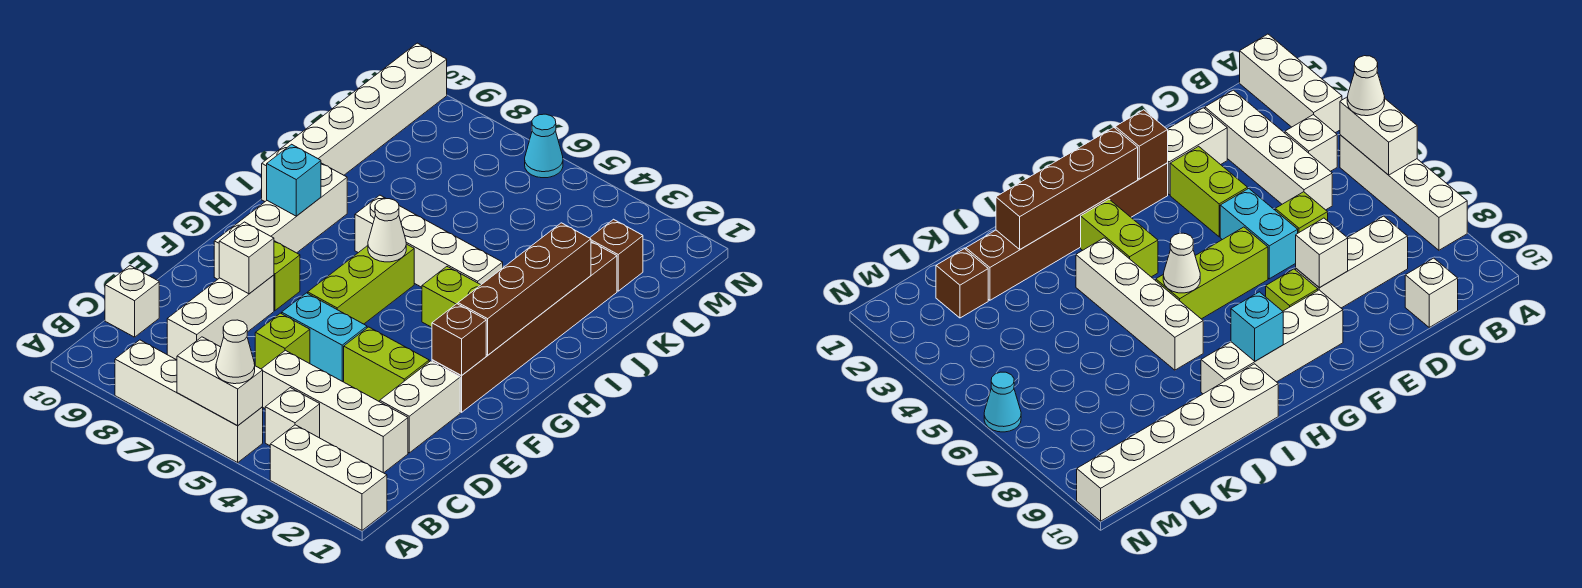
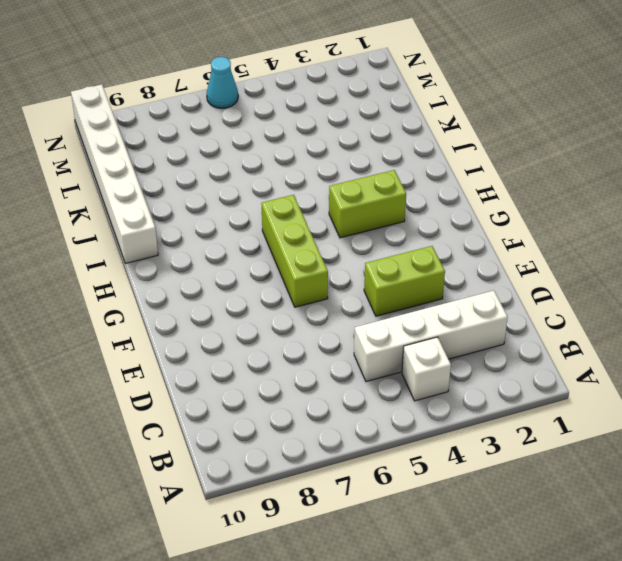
none -> white 1x3 brick [270,425,387,530]
none -> white 1x4 brick [115,340,263,462]
none -> white 1x3 brick [167,275,274,360]

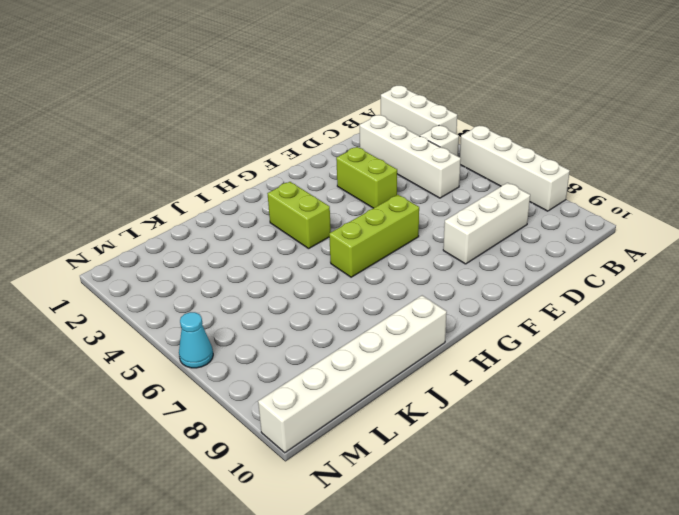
none -> white 1x1 brick [105,266,159,337]
none -> white 1x2 brick [380,361,460,453]
none -> lime 1x1 brick [255,313,310,369]

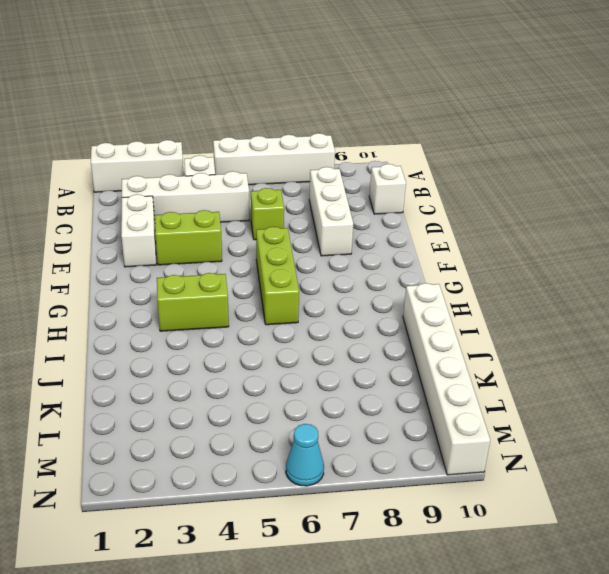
none -> cyan 1x2 brick [282,293,367,381]
none -> brown 1x6 brick [432,242,617,412]
none -> lime 1x1 brick [274,241,300,310]

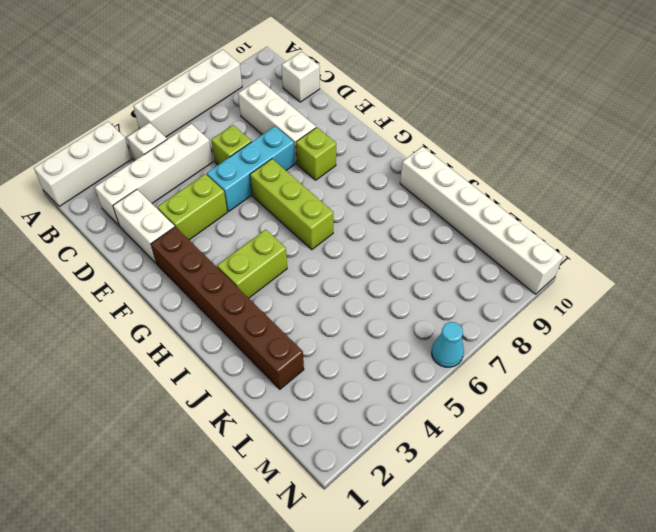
cyan 1x3 brick [207,126,295,211] -> cyan 1x2 brick [282,293,367,381]
none -> white 1x4 brick [214,163,347,279]
none -> white 1x4 brick [355,195,503,287]
none -> brown 1x1 brick [590,219,643,291]

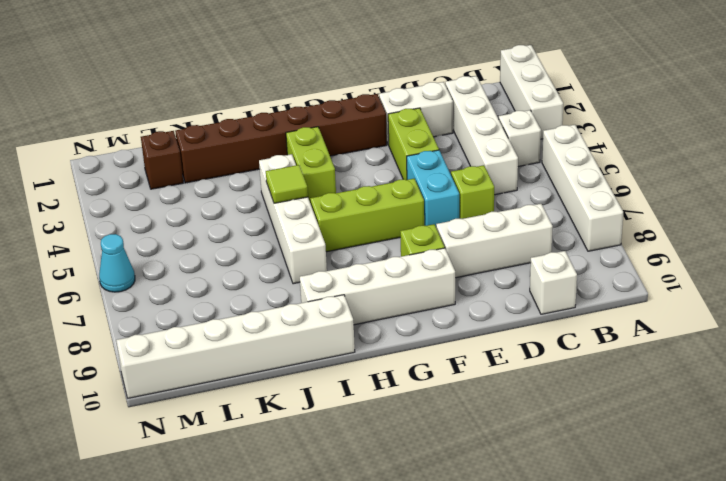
lime 1x1 tile [266,165,308,203] -> none
none -> white 1x2 brick [177,337,263,426]
none -> white 1x1 brick [219,222,274,294]
none -> brown 1x1 brick [432,304,486,375]

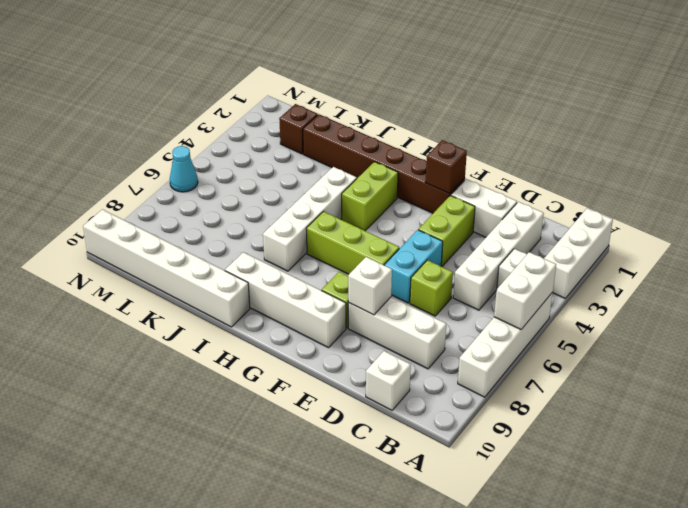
none -> brown 1x4 brick [458,223,591,355]
none -> white 1x1 cone [368,199,406,262]
none -> cyan 1x1 brick [267,144,321,216]

